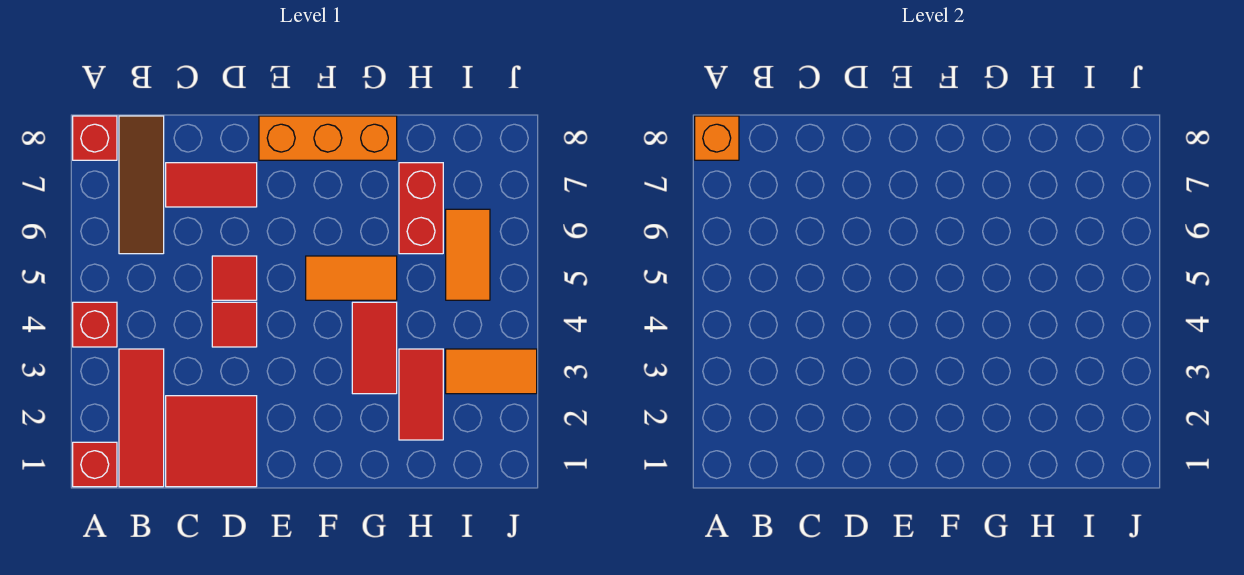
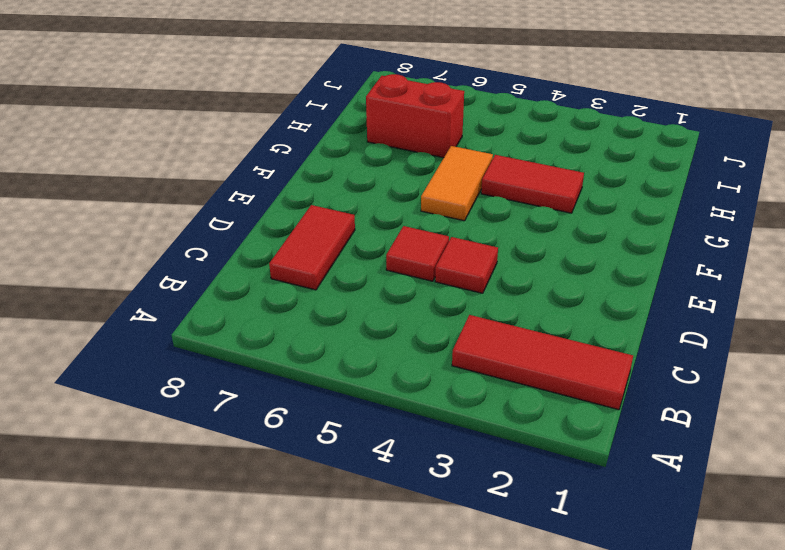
none -> red 1x1 brick [73,442,117,487]
none -> red 1x1 brick [73,302,117,347]
none -> red 1x1 brick [73,116,117,160]

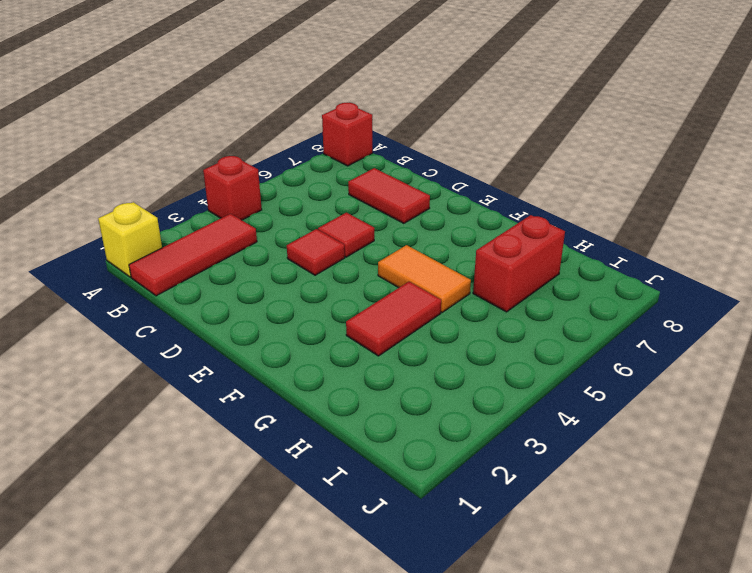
yellow 1x1 brick [98,202,162,277] -> red 1x1 brick [73,442,117,487]
none -> brown 1x3 tile [119,116,164,254]
none -> red 2x2 tile [166,396,257,487]
none -> orange 1x3 brick [259,116,397,160]

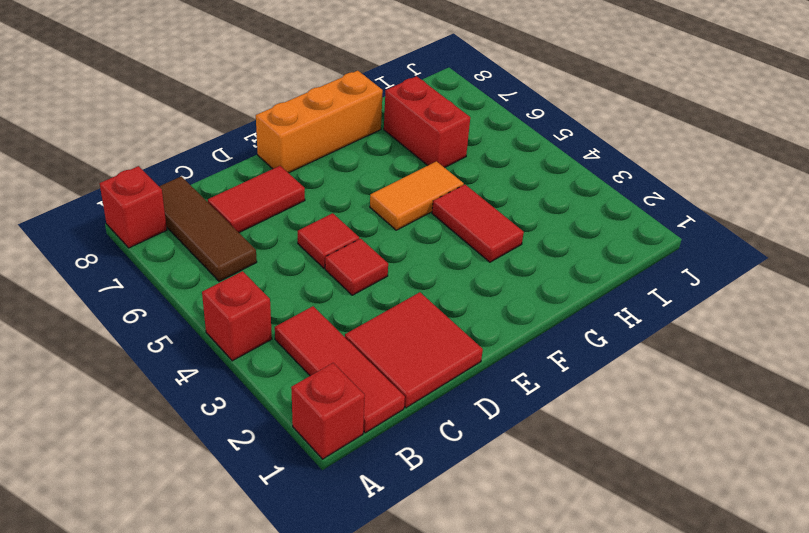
none -> red 1x2 tile [399,349,443,440]
none -> orange 1x2 tile [446,349,537,394]
none -> orange 1x2 tile [446,209,490,300]

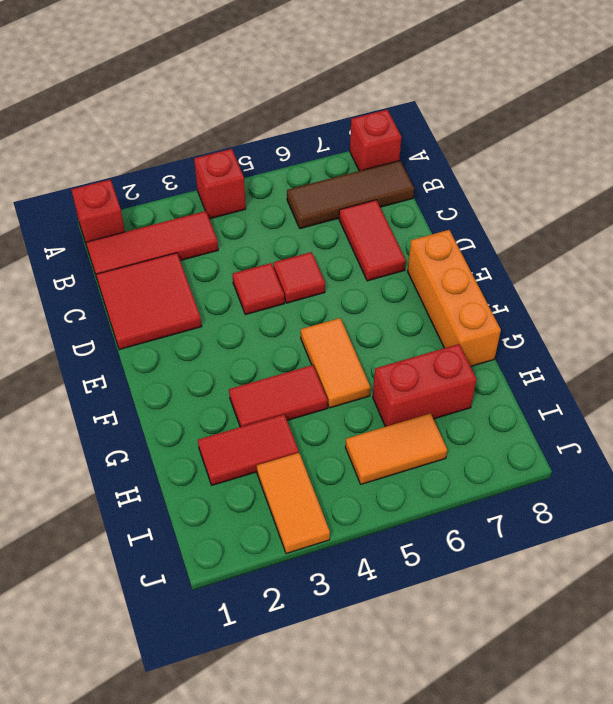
none -> orange 1x1 brick [695,116,739,160]

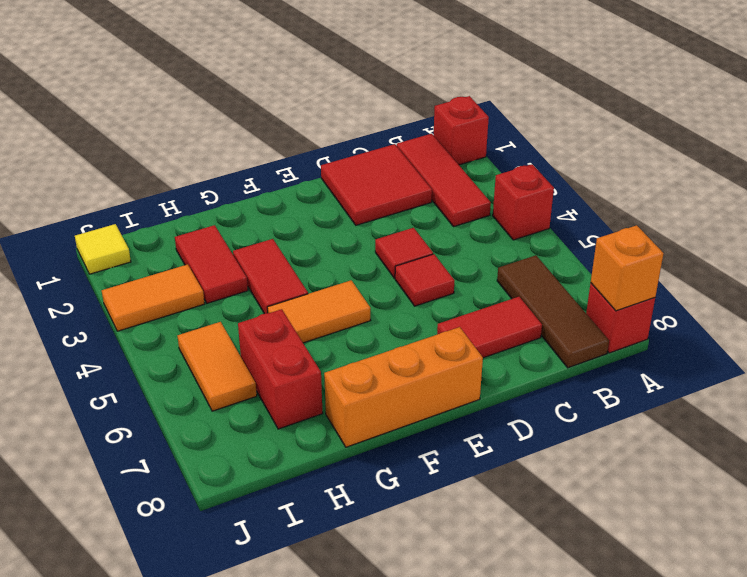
yellow 1x1 tile [75,224,131,274] -> none

